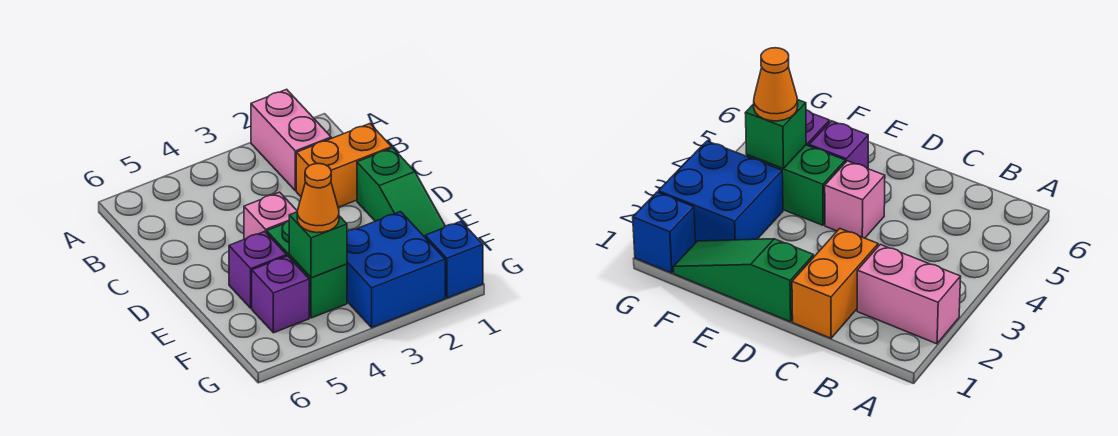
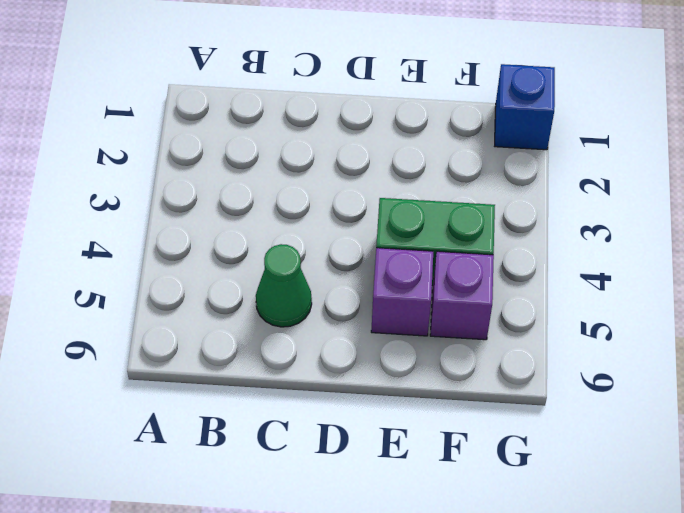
green 1x1 cone [256,244,312,327] -> none
none -> pink 1x2 brick [251,89,331,191]
none -> orange 1x2 brick [296,124,392,207]

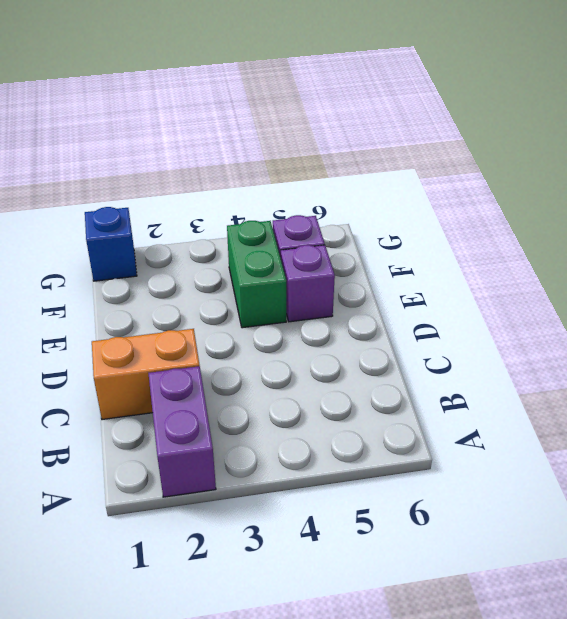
purple 1x2 brick [148,366,216,497] -> pink 1x2 brick [251,89,331,191]
none -> green 1x3 slope [357,148,445,237]
none -> pink 1x1 brick [244,192,297,239]

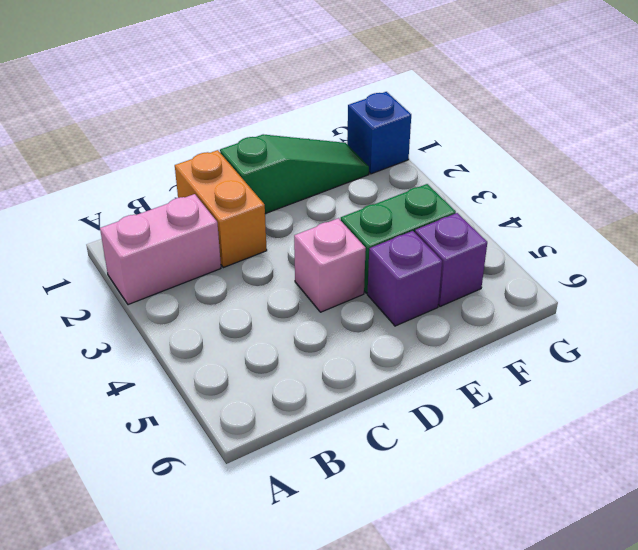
none -> blue 2x2 brick [347,212,445,327]
none -> green 1x1 brick [289,212,347,278]

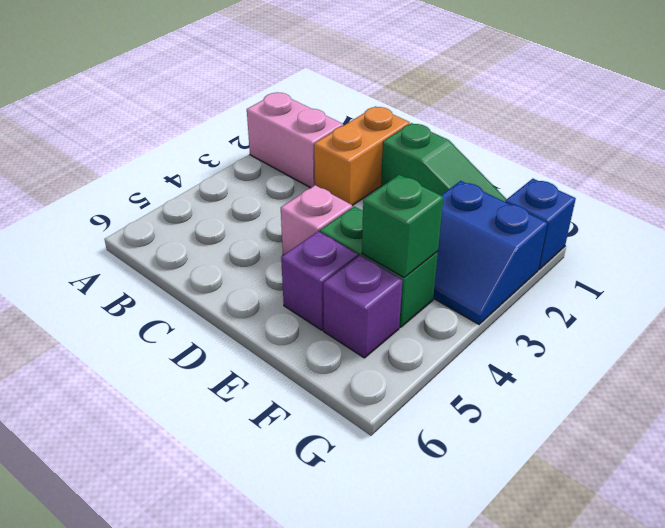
blue 2x2 slope [433,181,547,324] -> blue 2x2 brick [347,212,445,327]
none -> orange 1x1 cone [297,164,339,233]

